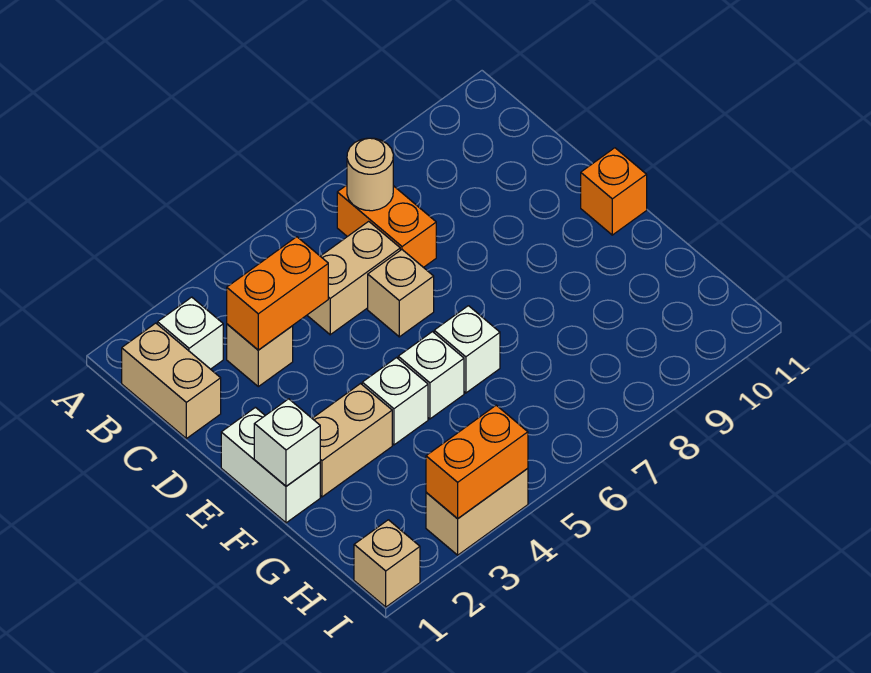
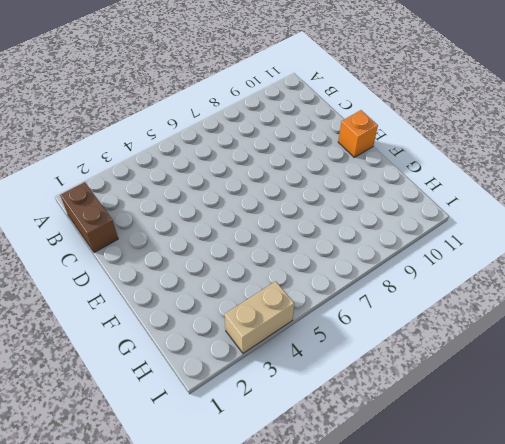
brown 1x2 brick [60,182,118,253] -> tan 1x2 brick [122,323,221,439]
none -> white 1x1 brick [158,297,223,369]
none -> orange 1x2 brick [337,185,436,268]
none -> tan 1x1 brick [227,324,293,387]

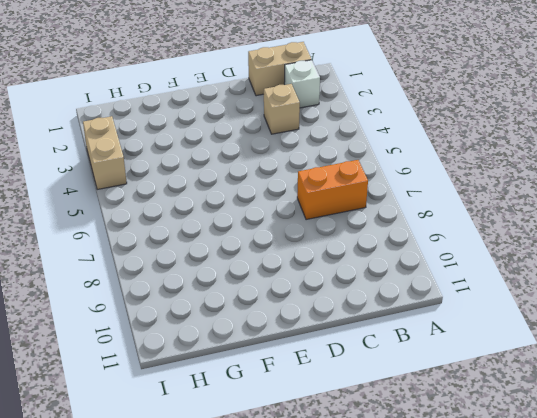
none -> tan 1x2 brick [307,221,400,335]
none -> tan 1x1 brick [368,250,434,337]
none -> white 1x2 brick [221,407,320,523]

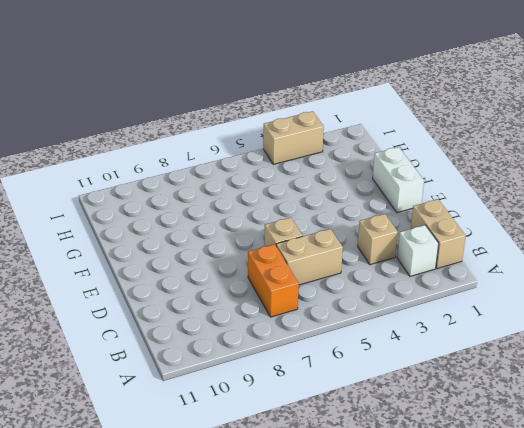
none -> orange 1x1 brick [581,148,647,235]
none -> tan 1x2 brick [312,384,392,497]
none -> white 1x1 brick [362,358,428,445]

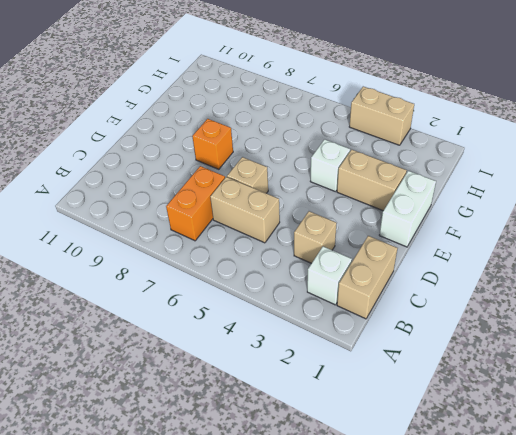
orange 1x1 brick [192,119,233,169] -> orange 1x1 brick moved to [581,148,647,235]
none -> white 1x1 brick [398,332,464,419]
none -> white 1x1 brick [434,306,500,393]
none -> tan 1x1 brick [354,520,420,607]

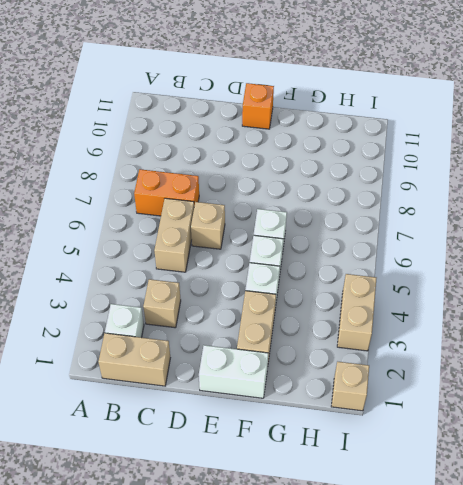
none -> tan 1x1 round brick [347,138,393,211]
none -> orange 1x2 brick [227,237,328,350]
none -> white 1x1 brick [254,399,320,486]

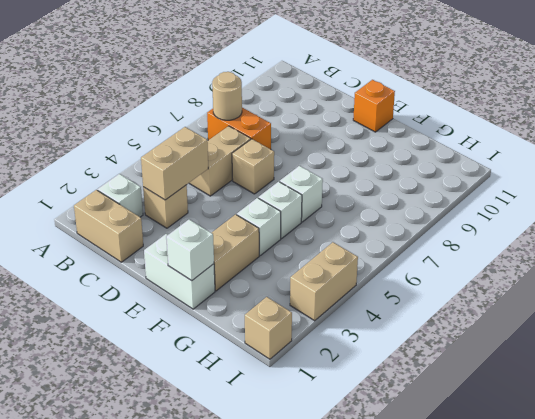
tan 1x2 brick [141,127,208,200] -> orange 1x2 brick [227,237,328,350]
none -> orange 1x2 brick [426,405,528,519]

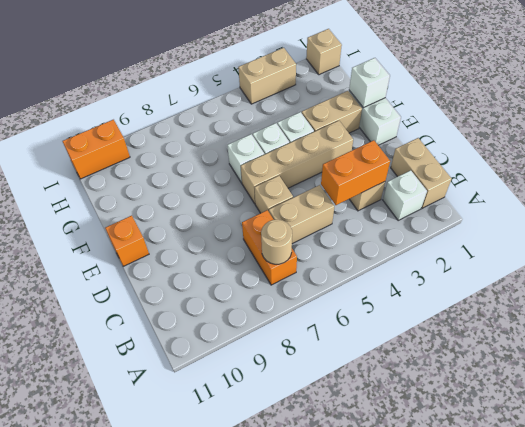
tan 1x4 brick [241,121,353,204] -> none
orange 1x2 brick [63,120,130,179] -> orange 1x2 brick moved to [426,405,528,519]

